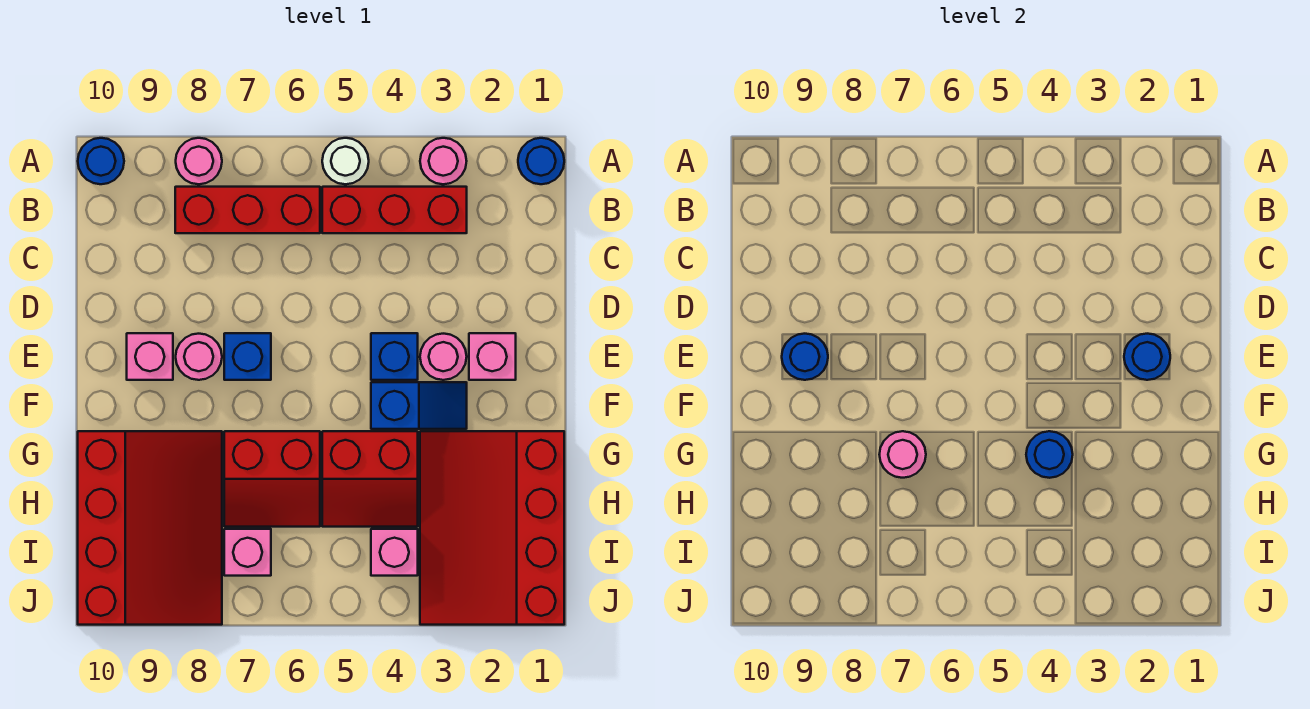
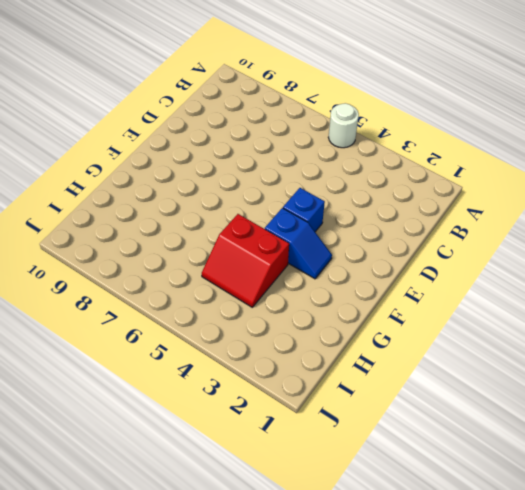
none -> blue 1x1 round brick [518,138,564,184]
none -> pink 1x1 round brick [420,138,467,184]
none -> pink 1x1 round brick [176,138,222,184]

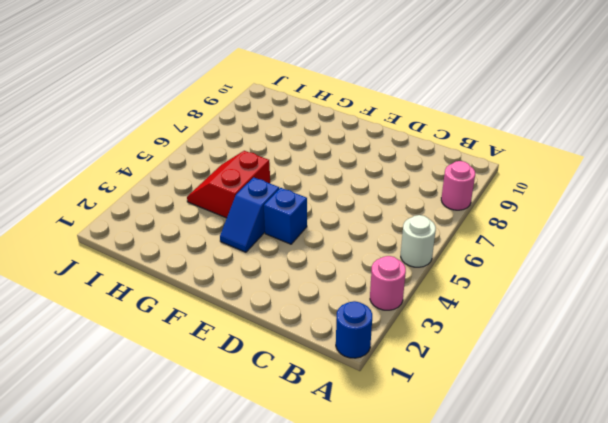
none -> blue 1x1 round brick [78,138,124,184]
none -> red 1x3 brick [322,187,467,233]
none -> red 1x3 brick [175,187,320,233]

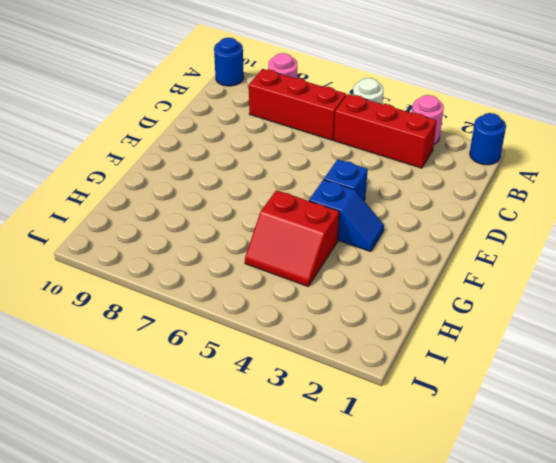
none -> pink 1x1 brick [469,333,516,380]
none -> pink 1x1 round brick [420,334,467,380]
none -> blue 1x1 brick [224,333,271,380]

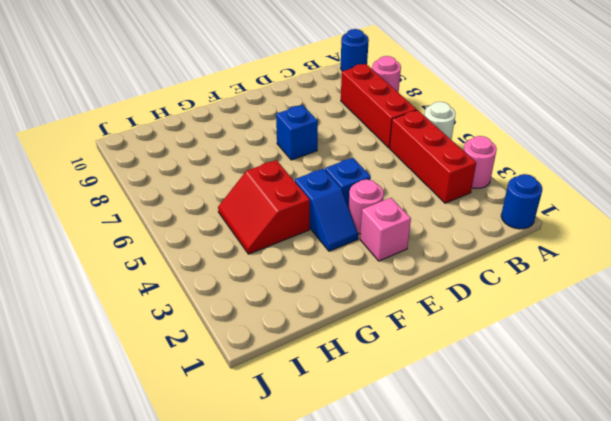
none -> pink 1x1 round brick [176,334,222,380]
none -> pink 1x1 brick [127,333,173,380]
none -> red 3x4 slope [420,431,564,625]

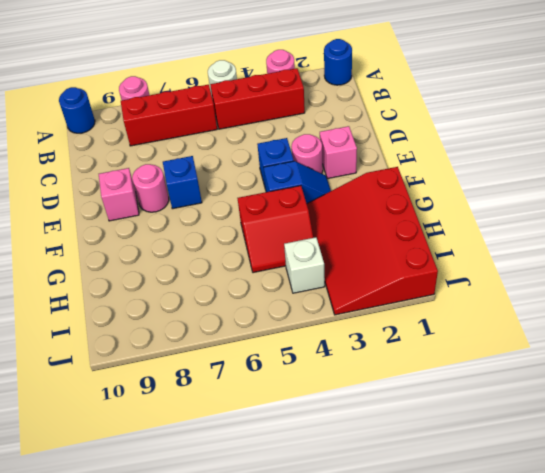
white 1x1 brick [284,237,325,293] -> pink 1x1 brick [371,529,418,576]
none -> red 2x2 slope [224,431,320,527]
none -> red 3x4 slope [78,431,222,625]
none -> pink 1x1 brick [224,529,271,576]

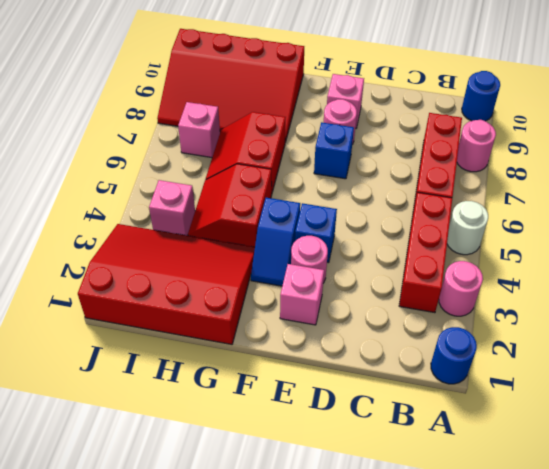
none -> blue 1x1 round brick [1124,334,1170,380]
none -> blue 1x1 round brick [782,334,828,380]
none -> blue 1x1 round brick [1026,431,1073,478]

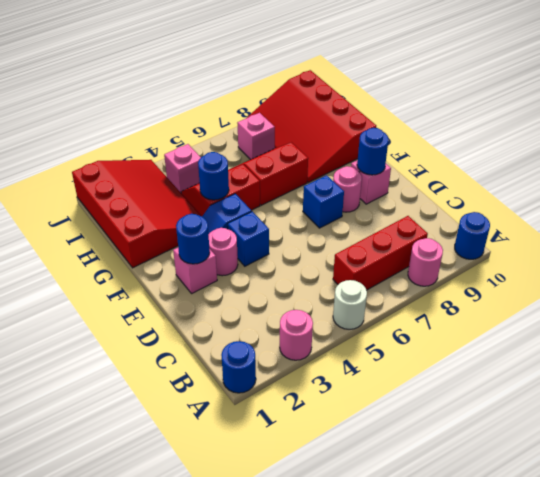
none -> red 1x3 brick [322,187,467,233]
none -> pink 1x1 round brick [879,431,926,478]

